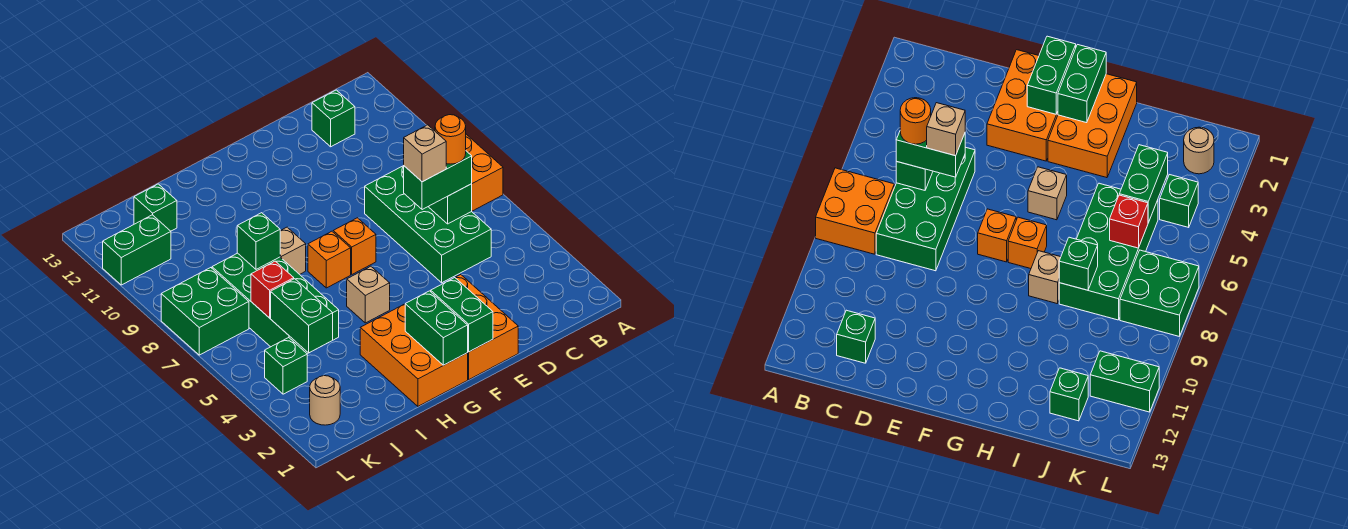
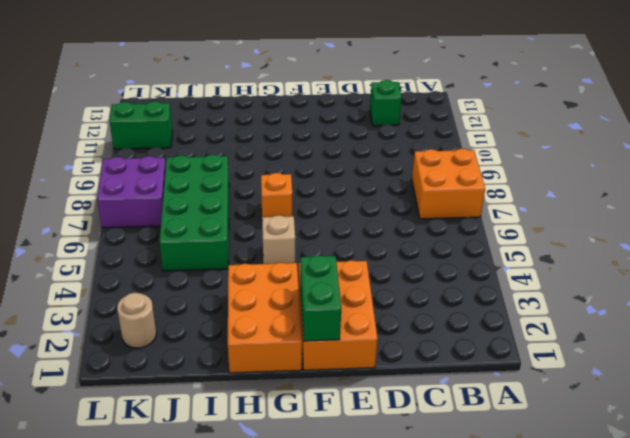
purple 2x2 brick [97,156,166,228] -> green 2x2 brick [161,268,249,355]
none -> green 2x4 brick [365,166,491,283]
none -> orange 1x1 brick [333,218,376,274]
none -> tan 1x1 brick [280,227,306,274]

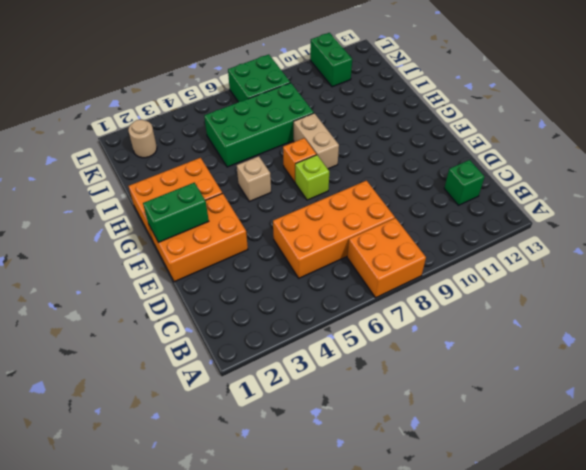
orange 2x4 brick [273,181,395,278] -> green 2x4 brick [365,166,491,283]
lime 1x1 brick [295,155,329,200] -> orange 1x1 brick [333,218,376,274]
tan 1x2 brick [294,113,339,169] -> tan 1x1 brick [280,227,306,274]
none -> green 1x1 brick [134,184,177,231]
none -> green 1x1 brick [265,338,307,394]
none -> green 1x1 brick [429,184,472,224]

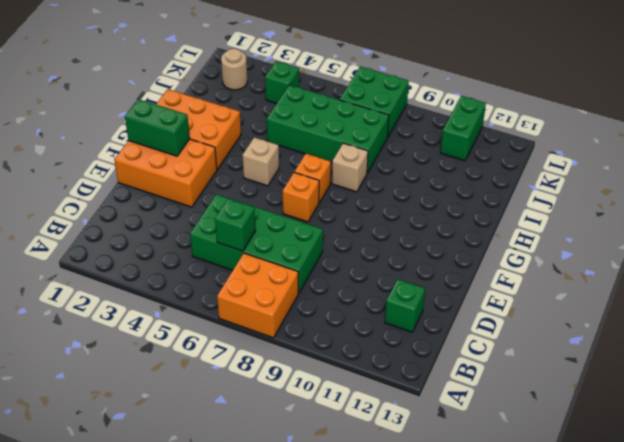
none -> green 1x1 brick [134,184,177,231]
none -> green 1x2 brick [405,291,468,365]
none -> green 1x1 brick [237,213,280,269]

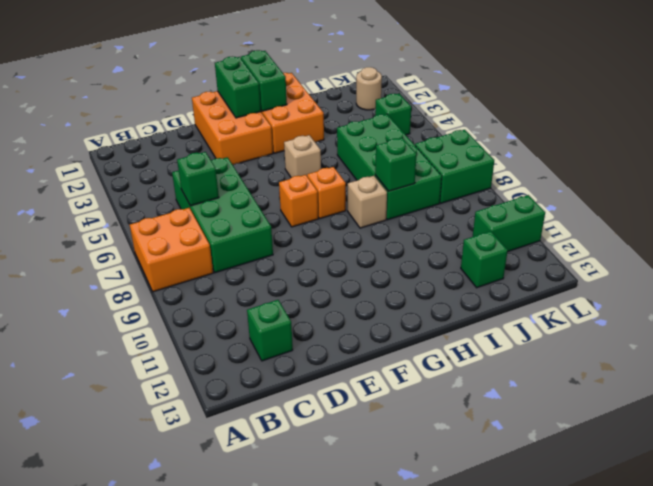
none -> green 1x2 brick [271,279,333,353]
none -> red 1x1 brick [251,261,294,318]
none -> green 1x2 brick [404,151,472,210]

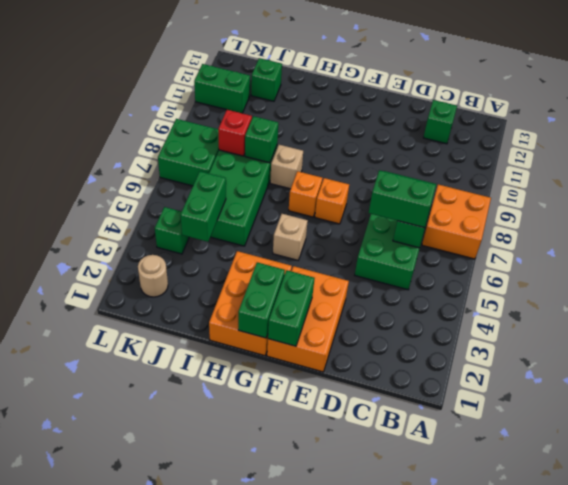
red 1x1 brick [218,110,252,156] -> red 1x1 brick moved to [251,261,294,318]
none -> orange 1x1 round brick [435,115,466,164]
none -> tan 1x1 brick [404,125,446,182]

